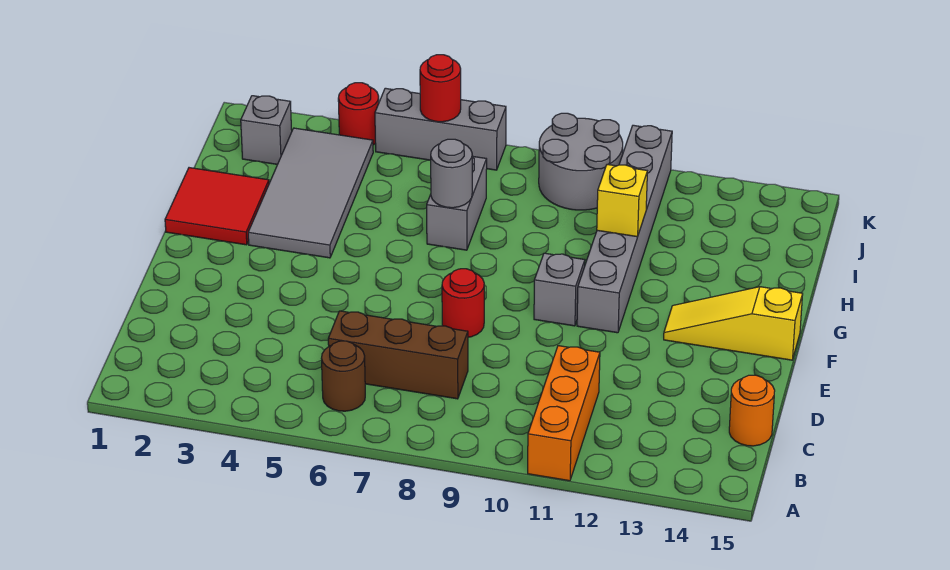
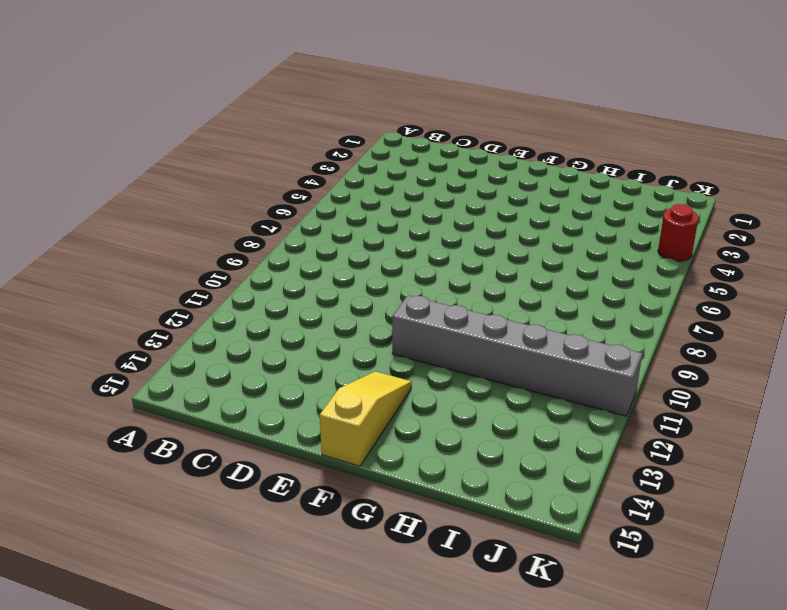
none -> orange 1x3 brick [528,346,600,481]
none -> brown 1x1 round brick [321,341,365,411]
none -> brown 1x3 brick [328,311,468,399]

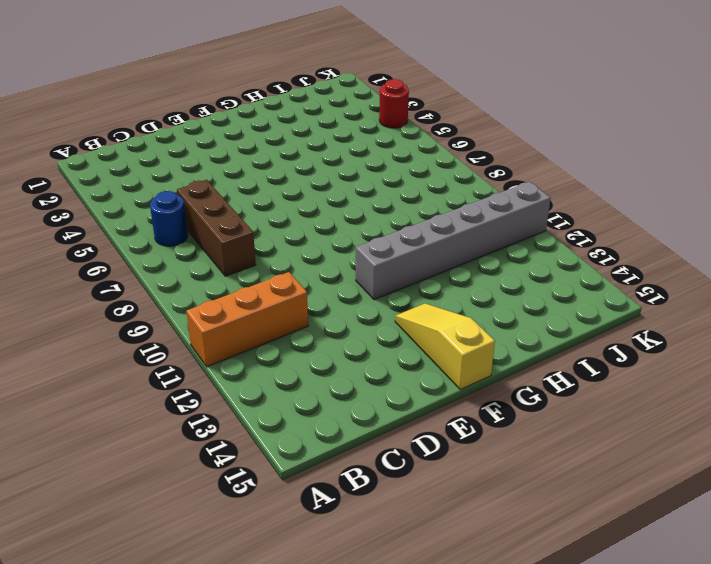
blue 1x1 round brick [150,191,188,246] -> brown 1x1 round brick [321,341,365,411]
none -> orange 1x1 round brick [729,375,775,446]
none -> red 1x1 round brick [442,269,484,337]
none -> grey 1x1 brick [534,253,585,326]

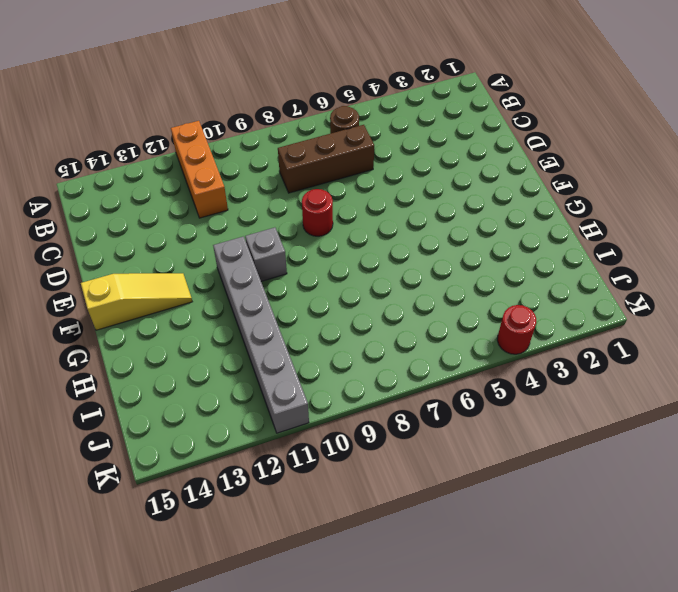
none -> orange 1x1 round brick [729,375,775,446]
none -> red 2x2 tile [165,168,269,245]
none -> grey 2x4 tile [248,128,373,258]

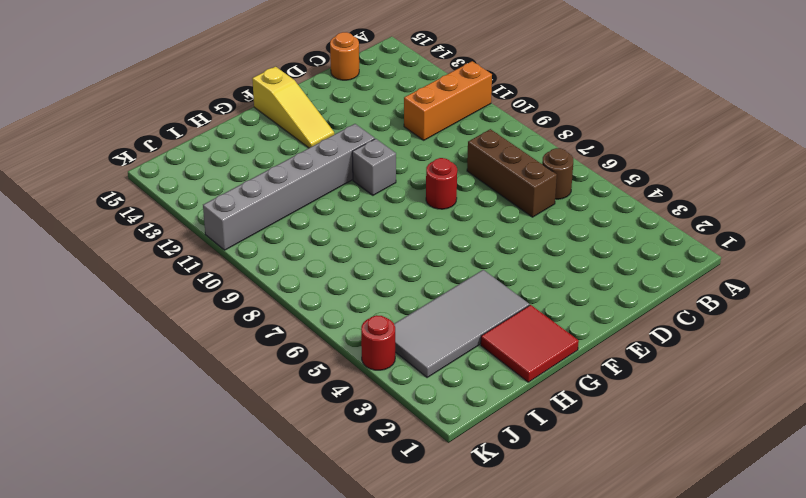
none -> grey 1x2 brick [427,156,487,250]
none -> grey 1x1 brick [241,96,292,164]
none -> grey 2x2 round brick [539,113,623,210]

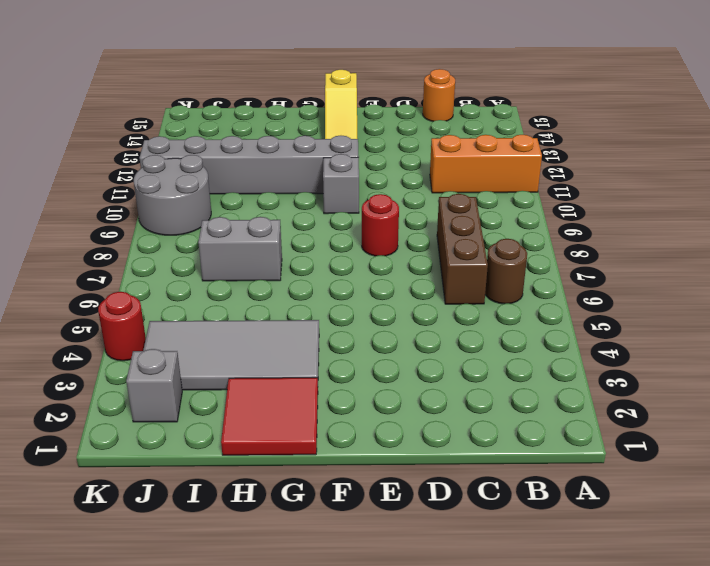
none -> grey 1x3 brick [375,88,506,170]
none -> grey 1x1 round brick [431,139,472,208]
none -> yellow 1x1 brick [597,164,647,237]

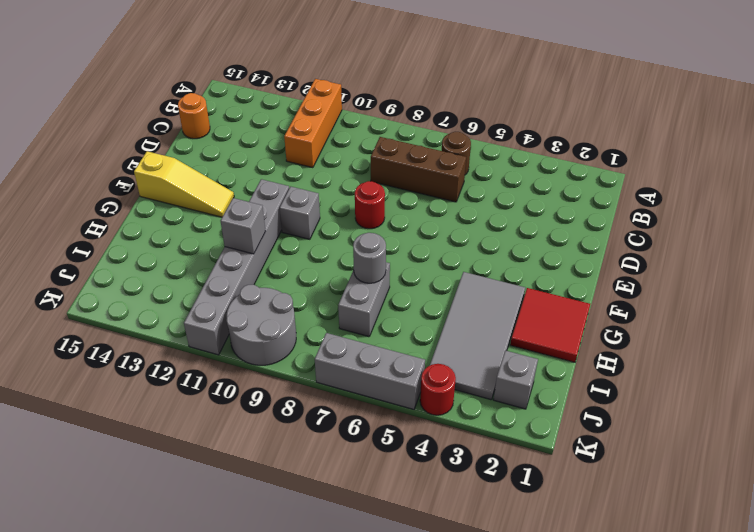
grey 1x1 brick [221,198,265,254] -> yellow 1x1 brick [597,164,647,237]
none -> red 1x1 round brick [420,55,461,122]

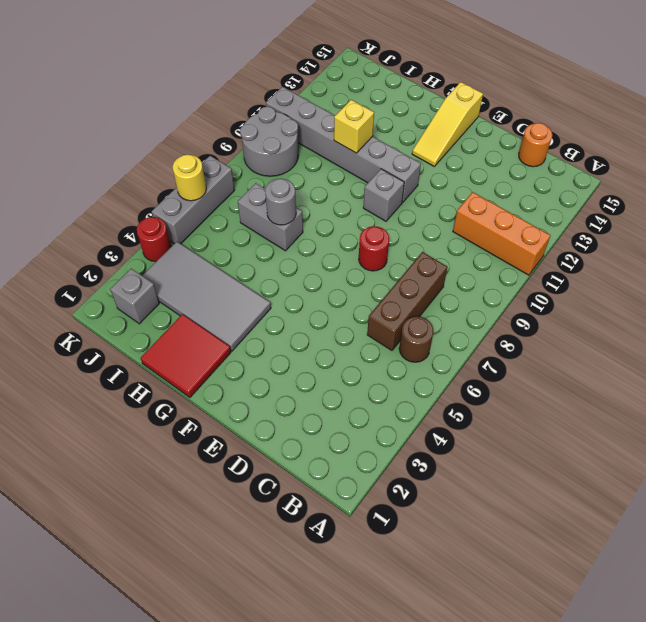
yellow 1x1 round brick [173,155,206,201] -> red 1x1 round brick [420,55,461,122]

